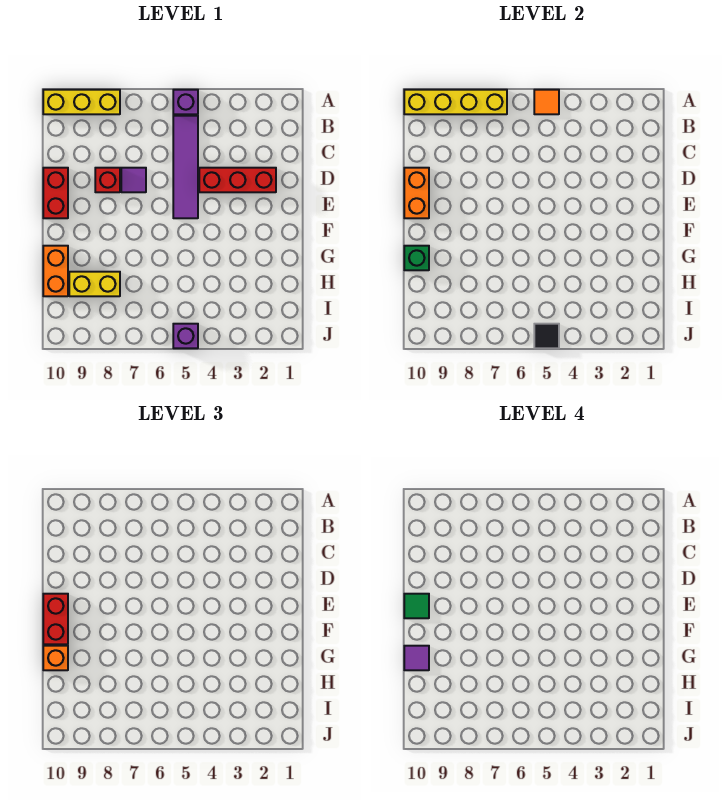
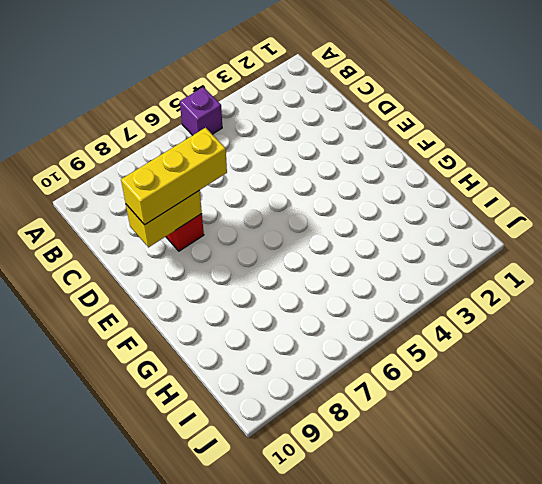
yellow 1x3 brick [121,128,227,225] -> yellow 1x3 brick moved to [43,90,120,114]
yellow 1x2 brick [126,190,202,247] -> yellow 1x2 brick moved to [69,272,120,296]
none -> purple 1x4 tile [173,116,198,218]
none -> red 1x3 brick [199,168,276,192]
none -> purple 1x1 tile [121,168,146,192]

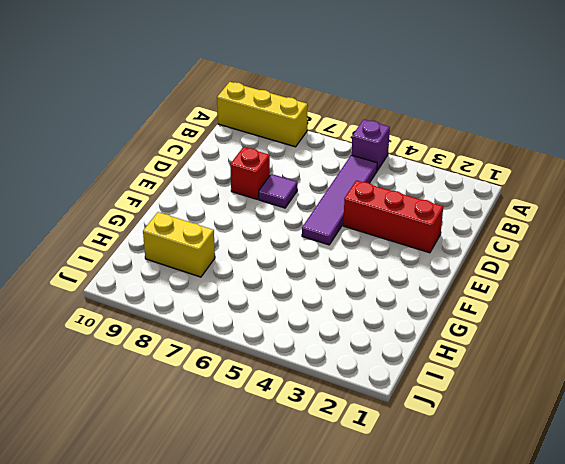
none -> red 1x2 brick [43,168,68,218]
none -> orange 1x2 brick [43,246,68,296]
none -> purple 1x1 brick [173,324,198,348]

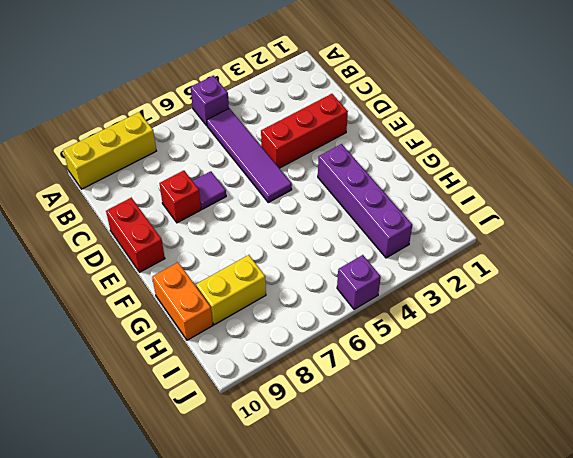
purple 1x4 brick [318,144,412,258] -> none
none -> orange 1x1 tile [534,90,559,114]
none -> yellow 1x4 brick [404,90,507,114]
none -> orange 1x2 brick [404,168,429,218]

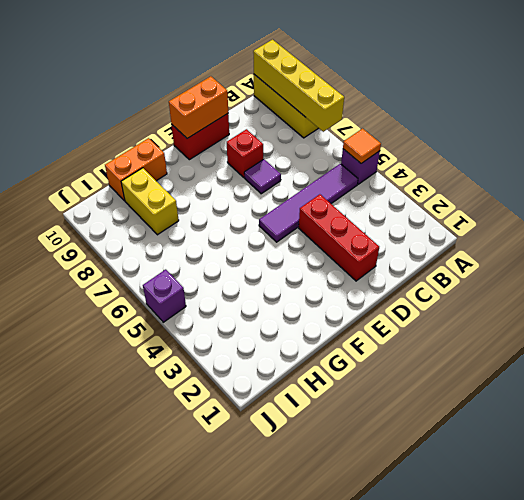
none -> green 1x1 brick [404,246,429,270]
none -> black 1x1 tile [534,324,559,348]
none -> red 1x2 brick [43,594,68,644]

